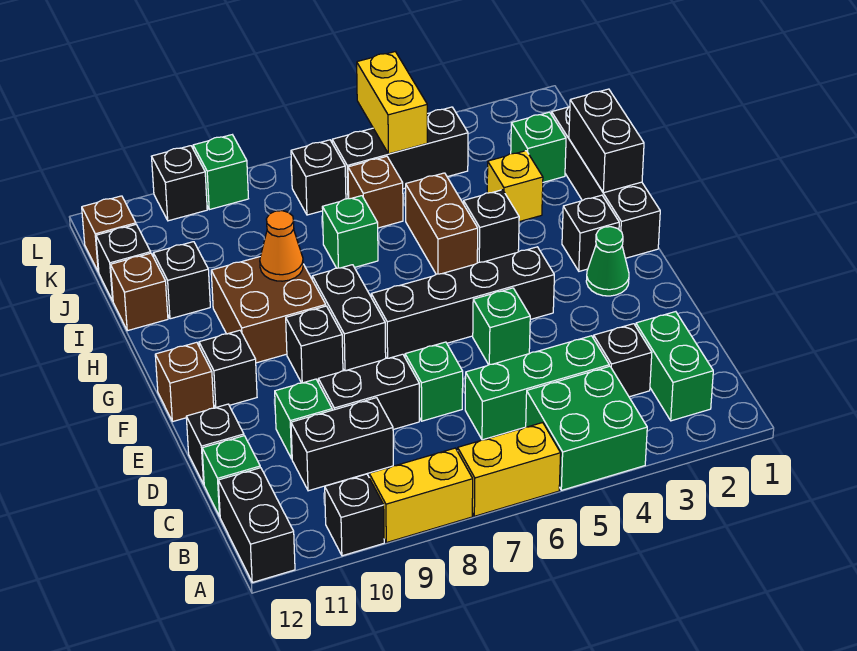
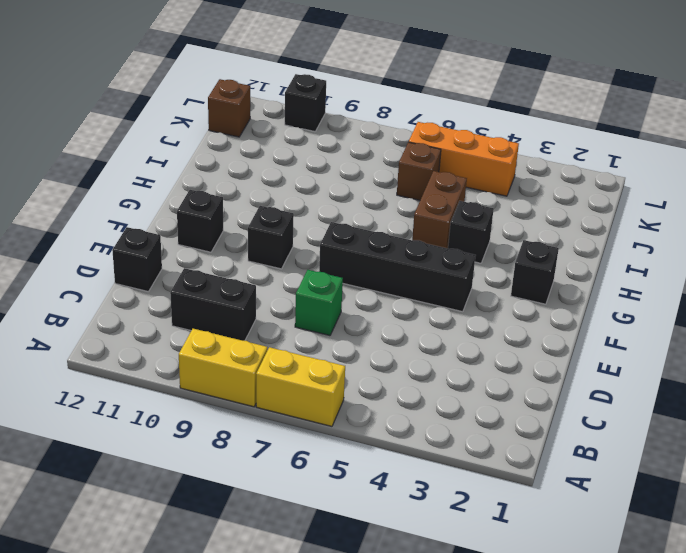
orange 1x3 brick [409,122,519,196] -> black 1x3 brick [332,107,468,199]
none -> green 2x2 brick [526,366,647,490]
none -> black 1x1 brick [325,474,384,556]
none -> black 1x2 brick [218,468,295,582]
none -> green 1x2 brick [636,312,713,421]

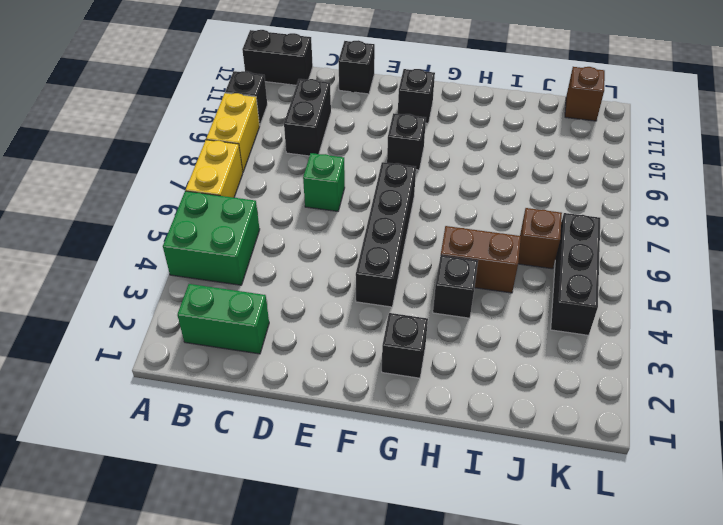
none -> black 1x1 brick [594,324,652,397]
none -> green 1x3 brick [465,336,609,440]
none -> green 1x1 brick [202,436,260,516]
none -> black 1x2 brick [318,354,419,430]

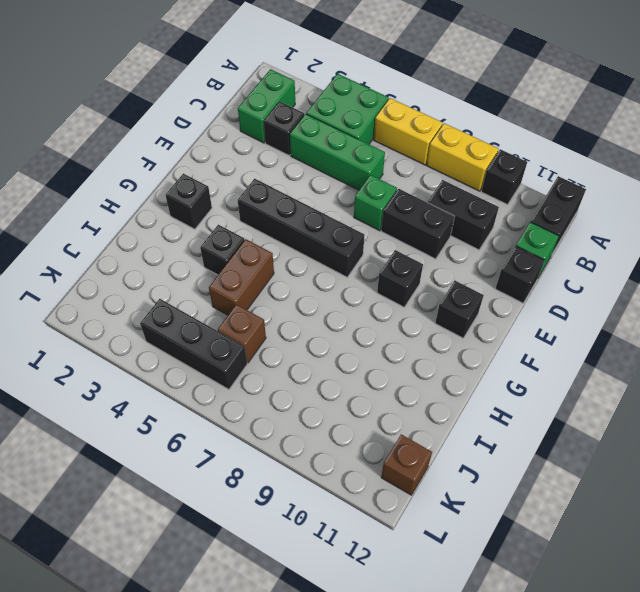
none -> green 1x1 brick [275,379,332,459]
none -> green 1x1 brick [473,288,530,365]
none -> green 1x1 cone [586,227,629,296]
none -> black 1x2 brick [312,265,386,371]

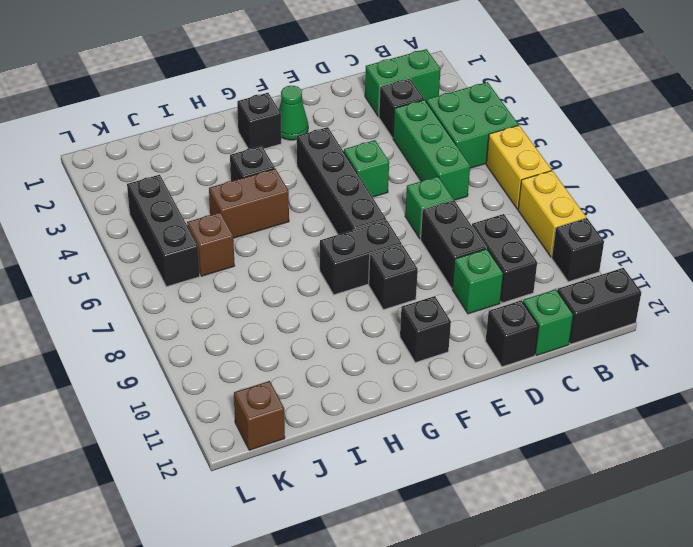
none -> brown 1x1 brick [155,342,214,422]
none -> black 1x4 brick [552,107,660,258]
none -> brown 2x2 brick [211,257,326,363]
none -> yellow 1x1 brick [487,151,543,222]

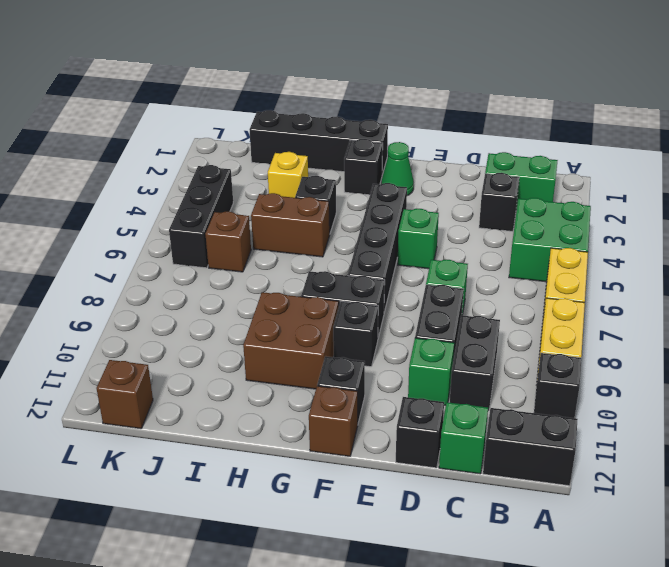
none -> green 1x3 brick [465,336,609,440]
none -> green 1x1 brick [322,196,378,268]
none -> black 1x1 brick [153,242,210,319]
none -> brown 1x1 brick [111,253,168,331]

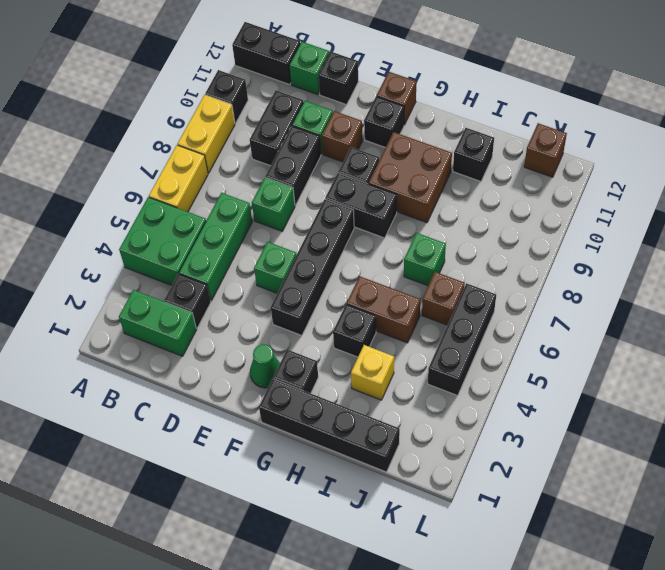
brown 1x1 brick [322,111,363,162] -> brown 1x1 brick moved to [111,253,168,331]
none -> green 1x1 brick [511,112,566,182]
none -> black 1x1 brick [96,225,151,301]
none -> black 1x1 brick [291,140,346,215]
none -> green 1x1 brick [193,135,248,210]

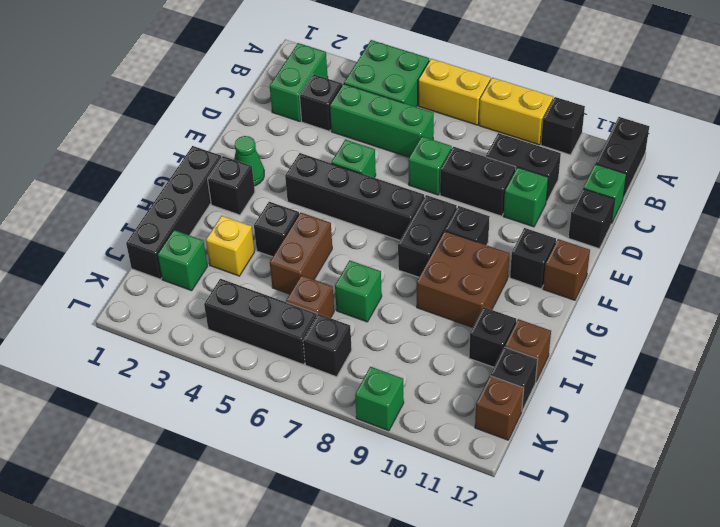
none -> black 1x1 brick [152,146,207,221]
none -> black 1x2 brick [569,89,644,193]
none -> orange 1x1 cone [260,211,303,281]
none -> yellow 1x2 brick [357,52,427,154]

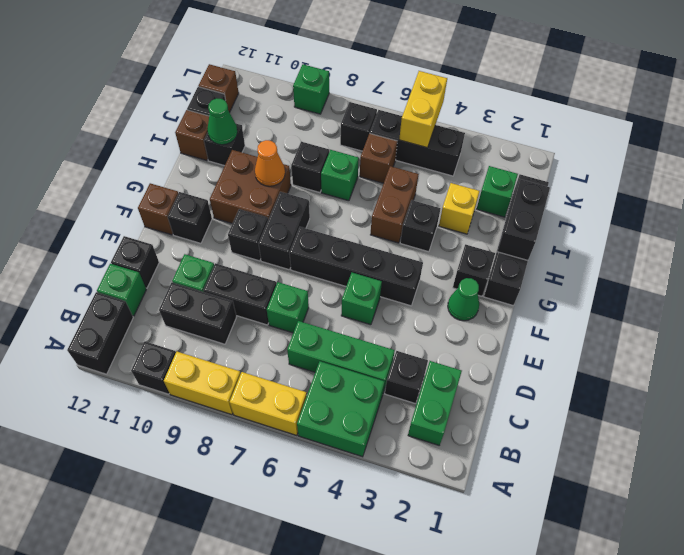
black 1x1 brick [291,142,329,193] -> black 1x1 brick moved to [152,146,207,221]
green 1x1 cone [207,98,237,145] -> none

